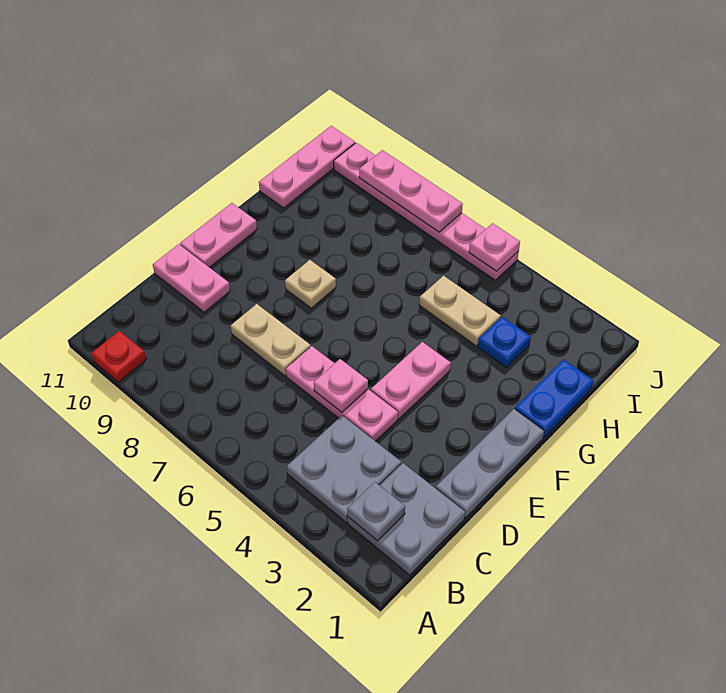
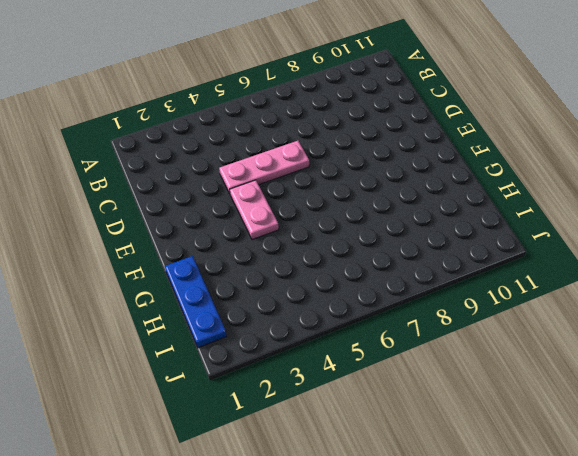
blue 1x3 plate [165,256,227,348] -> blue 1x2 plate [515,359,594,437]
none -> red 1x1 plate [91,331,146,382]
none -> grey 2x2 plate [348,463,465,575]
none -> grey 2x2 plate [287,415,401,522]

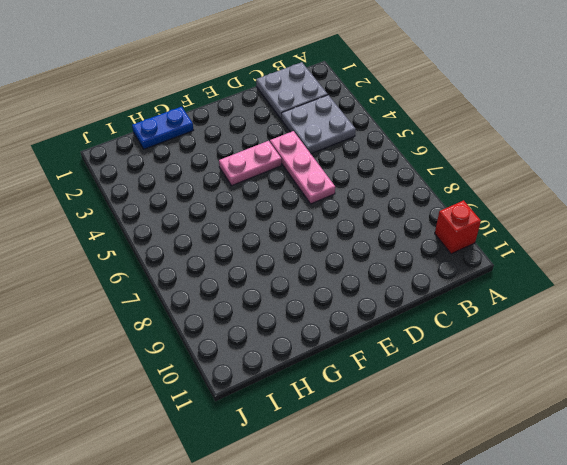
red 1x1 brick [435,200,481,254] -> red 1x1 plate [91,331,146,382]
none -> grey 1x3 plate [436,409,544,518]
none -> tan 1x2 plate [231,304,311,376]
none -> pink 1x2 plate [153,244,230,312]

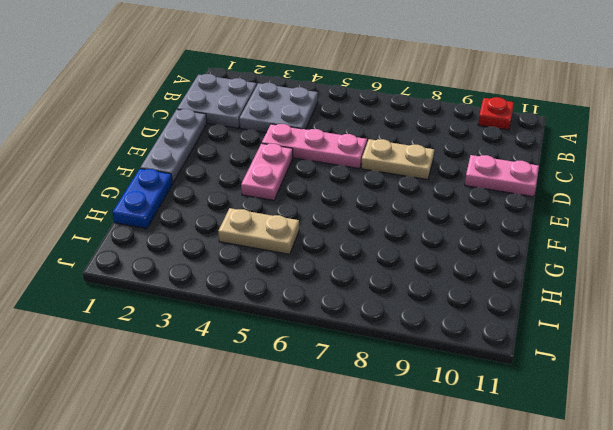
none -> pink 1x2 plate [180,203,257,267]
none -> tan 1x1 plate [285,260,336,308]
none -> blue 1x1 plate [478,317,531,367]

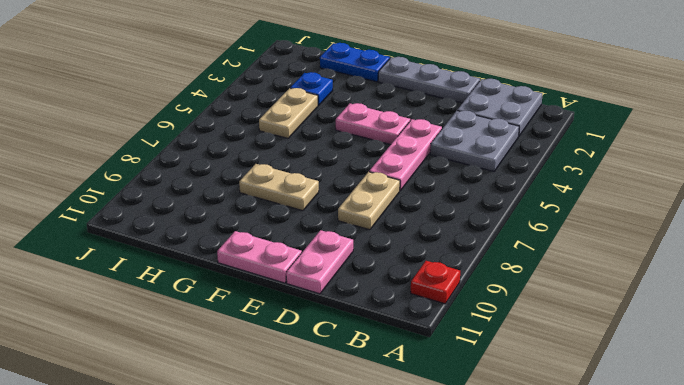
tan 1x2 plate [239,164,319,211] -> tan 1x1 plate [285,260,336,308]
none -> pink 1x3 plate [259,126,355,208]
none -> pink 1x6 plate [334,143,519,280]
none -> grey 1x1 plate [347,482,405,541]

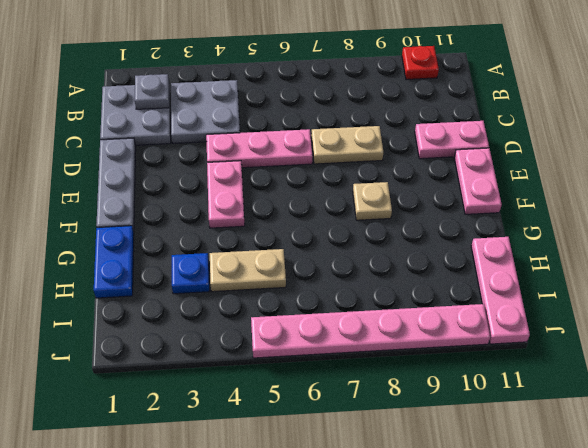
none -> pink 1x1 plate [314,359,368,412]
none -> pink 1x1 plate [469,223,520,271]
none -> pink 1x3 plate [359,150,463,232]

